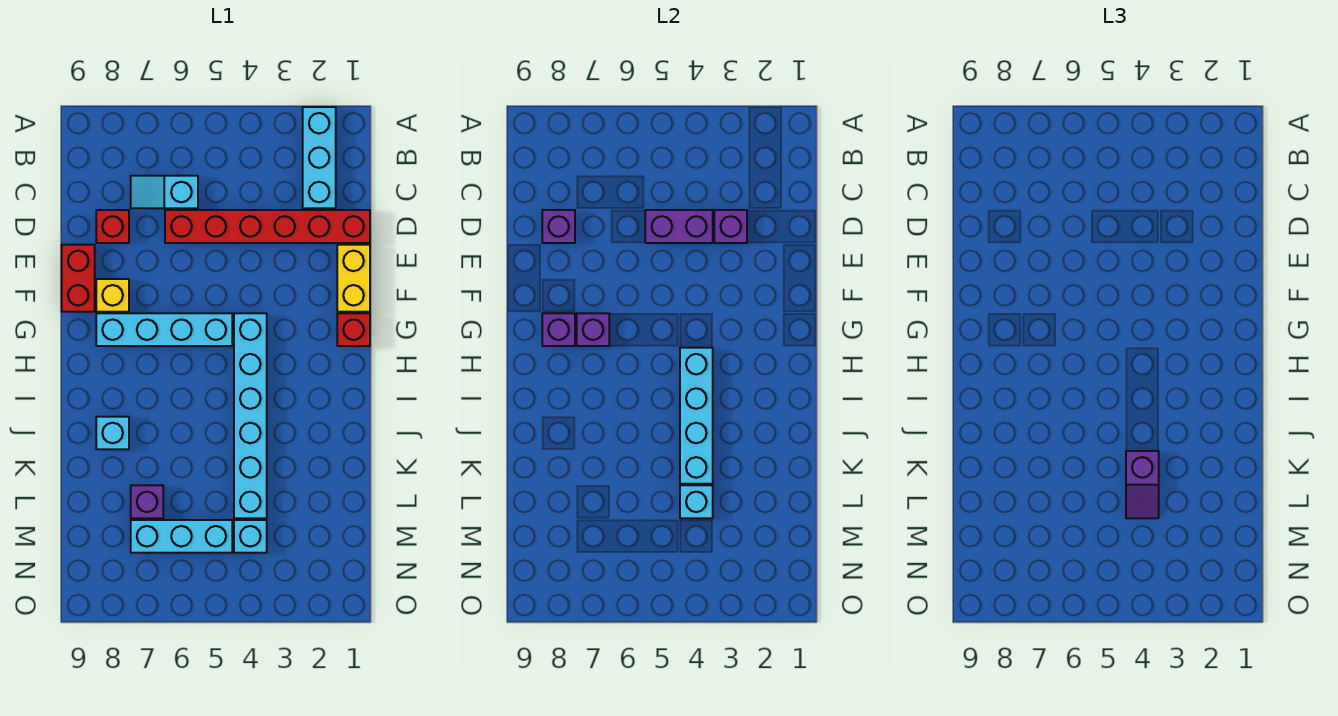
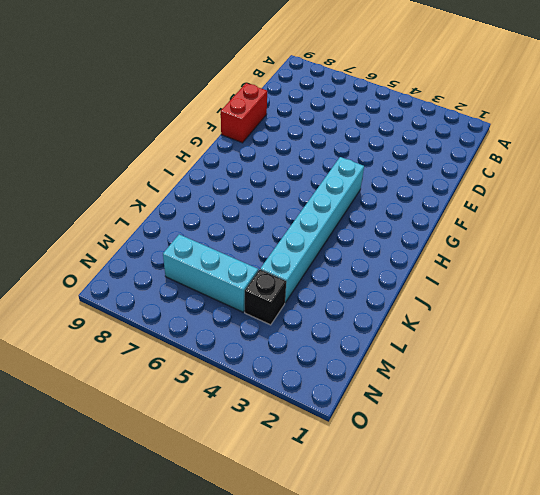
black 1x1 brick [245,270,286,325] -> cyan 1x1 brick [234,520,267,553]
none -> cyan 1x3 brick [303,107,336,208]
none -> cyan 1x2 slope [131,176,198,208]
none -> red 1x6 brick [165,210,370,243]

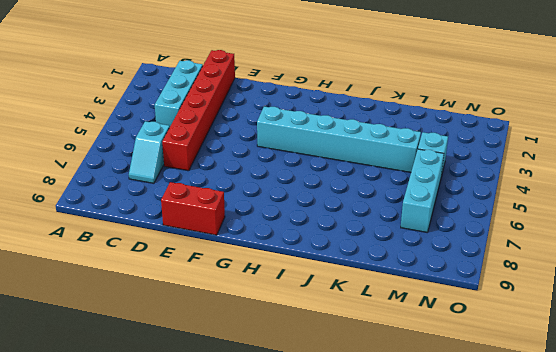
cyan 1x3 brick [155,60,203,126] -> cyan 1x3 brick turned to [303,107,336,208]
none -> red 1x1 brick [96,210,129,243]
none -> yellow 1x2 brick [337,245,370,312]
none -> yellow 1x1 brick [96,279,129,312]

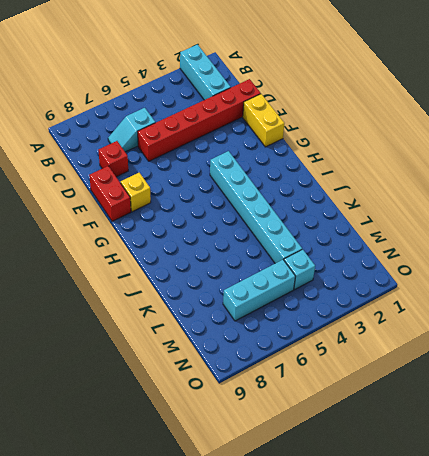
none -> red 1x1 brick [337,313,370,346]
none -> cyan 1x4 brick [96,313,232,346]
none -> cyan 1x1 brick [96,417,129,449]

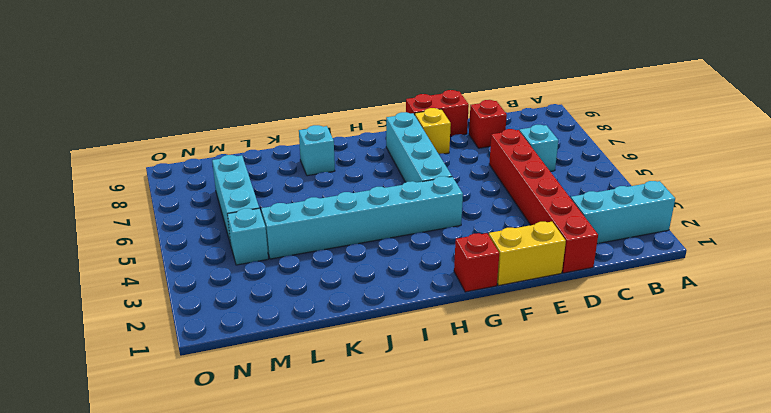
none -> purple 1x1 brick [131,485,163,518]
none -> purple 1x1 brick [714,210,747,243]
none -> purple 1x2 brick [645,210,713,243]

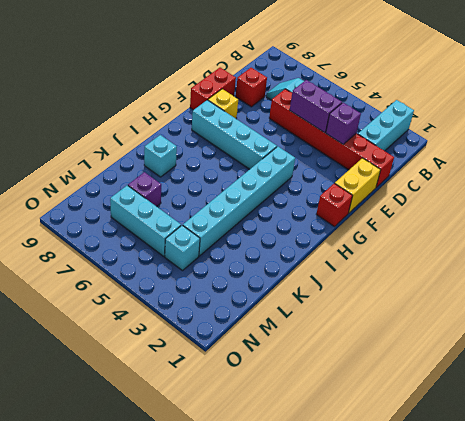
none -> purple 1x1 brick [542,210,575,243]
none -> purple 1x1 brick [577,313,609,346]
none -> purple 1x1 brick [542,313,575,346]

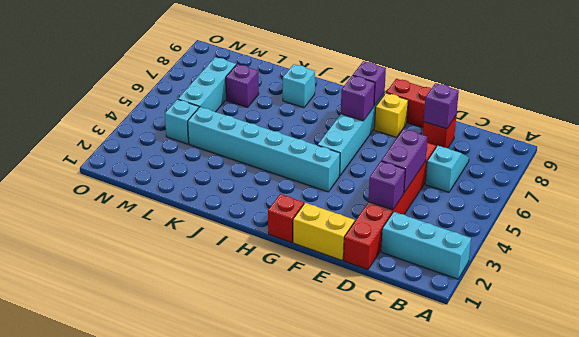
none -> cyan 1x4 brick [680,348,713,484]
none -> cyan 1x1 brick [680,485,713,518]
none -> purple 1x2 slope [1126,451,1159,518]

